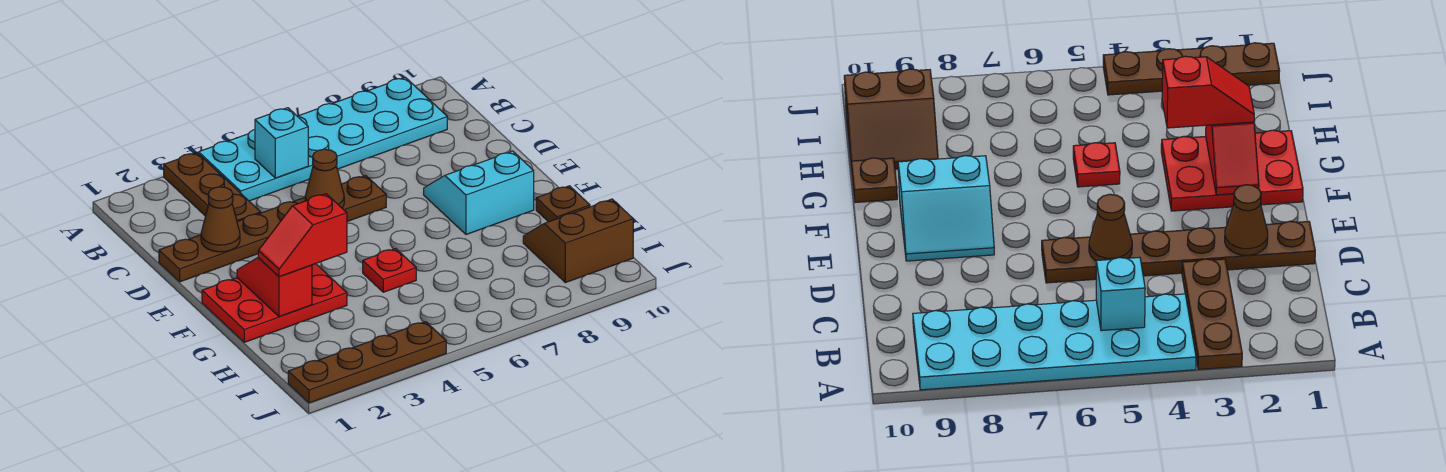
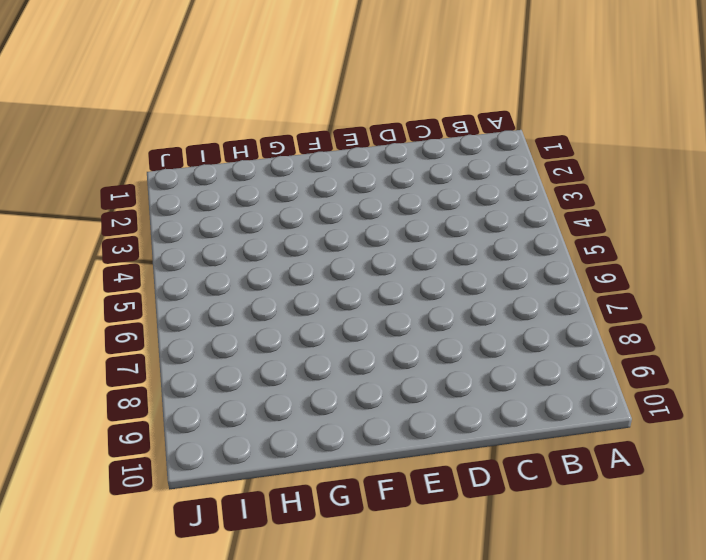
none -> brown 1x3 plate [164,153,261,222]
none -> cyan 2x6 plate [199,77,447,201]
none -> brown 1x6 plate [159,175,386,282]

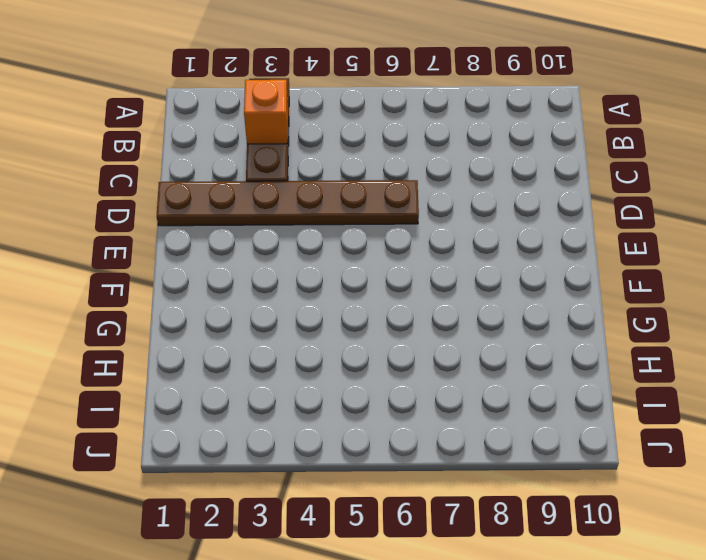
orange 1x1 brick [244,80,288,144] -> none
none -> cyan 2x6 plate [199,77,447,201]
none -> cyan 2x2 slope [424,151,534,234]
none -> red 2x3 plate [202,264,347,342]

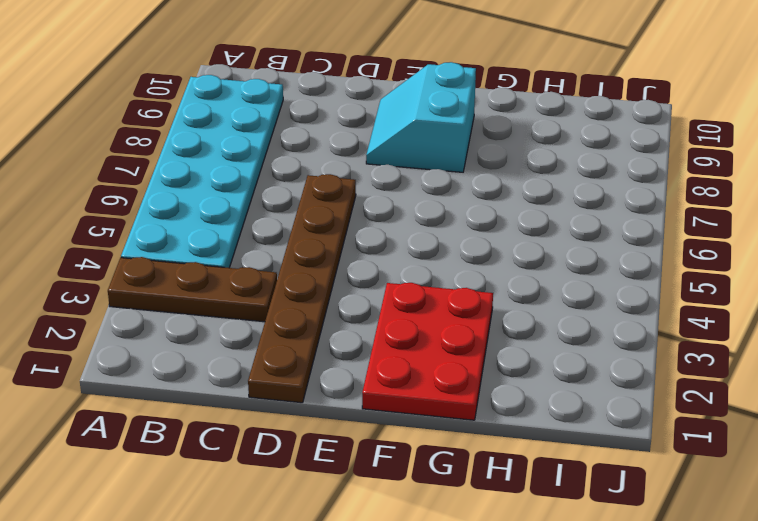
none -> red 1x1 plate [363,249,416,292]
none -> brown 1x1 plate [536,186,590,222]
none -> brown 2x2 slope [523,199,633,283]

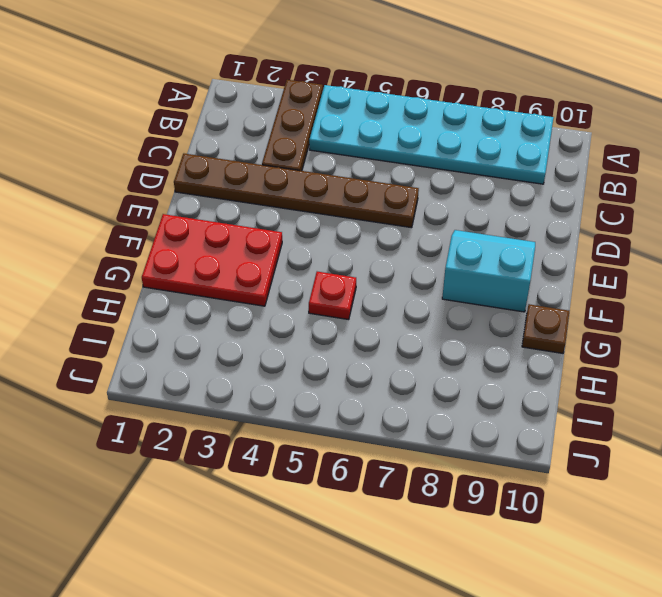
none -> brown 2x2 slope [523,199,633,283]
none -> brown 1x4 plate [288,322,446,403]
none -> cyan 1x1 brick [255,108,308,178]

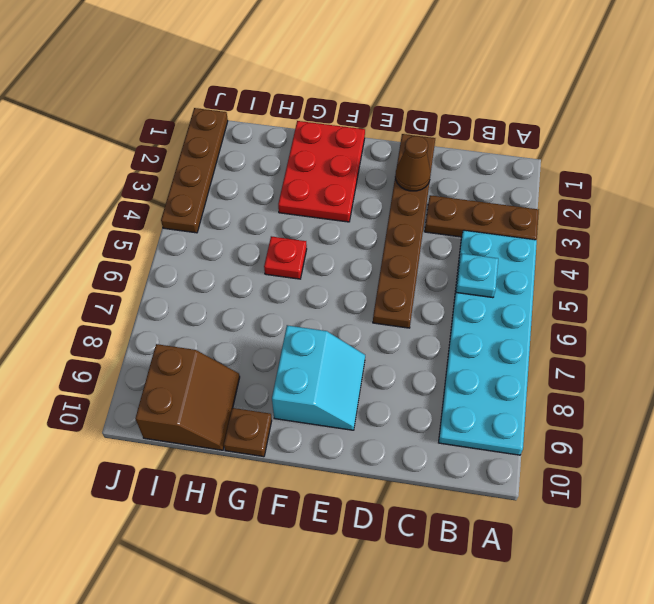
cyan 1x1 plate [456,254,498,298] -> cyan 1x1 brick [255,108,308,178]
none -> brown 1x1 cone [305,149,344,208]
none -> red 1x2 slope [237,258,312,317]
none -> red 1x2 slope [258,194,347,277]

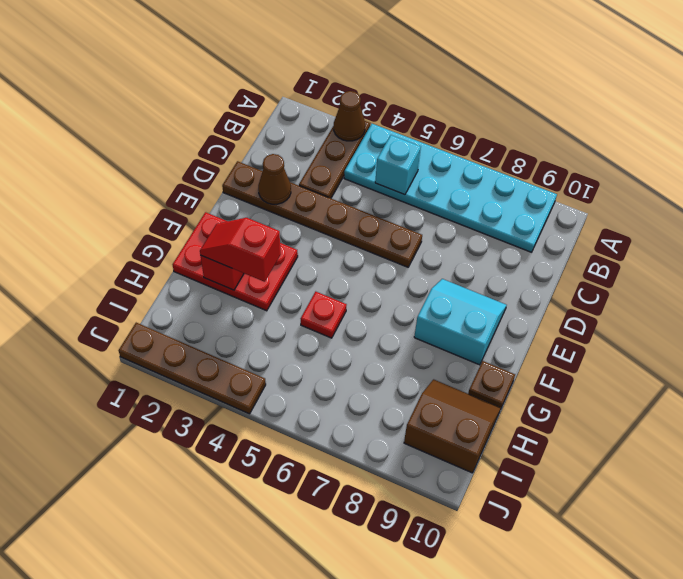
brown 1x1 cone [334,91,365,141] -> brown 1x1 cone moved to [305,149,344,208]

